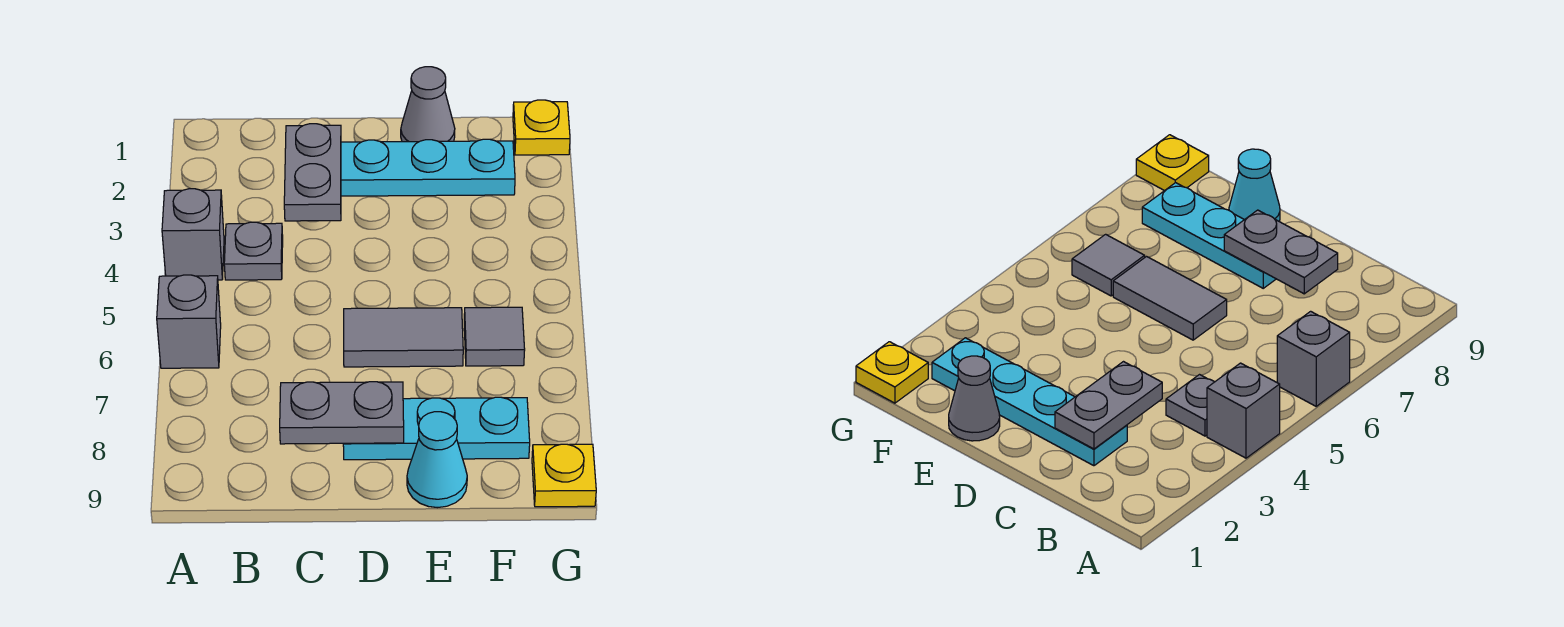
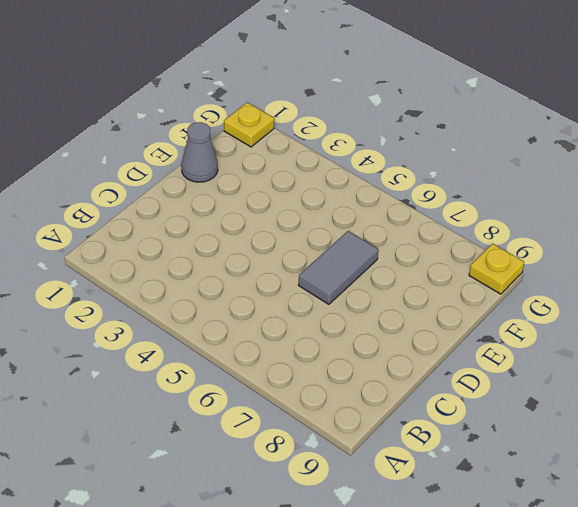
none -> grey 1x1 brick [162,189,224,280]
none -> grey 1x1 brick [157,275,221,368]
none -> grey 1x1 plate [224,222,283,280]

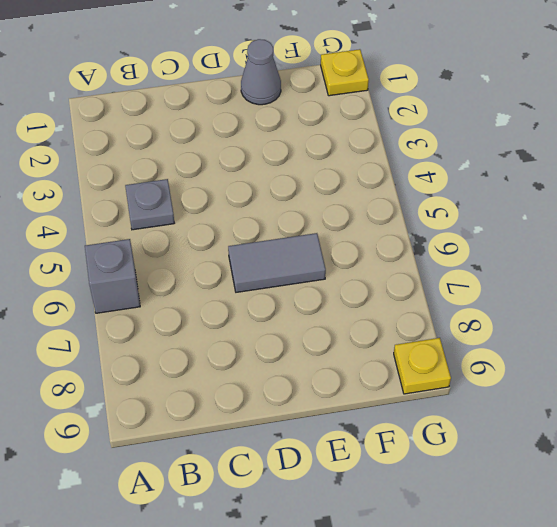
none -> grey 1x1 brick [162,189,224,280]
none -> cyan 1x4 plate [341,139,515,196]
none -> cyan 1x3 plate [343,397,530,460]

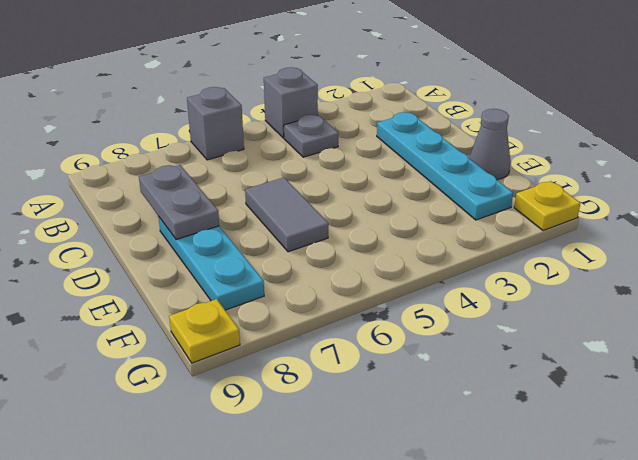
none -> cyan 1x1 cone [407,412,467,508]
none -> grey 1x1 tile [464,307,525,366]
none -> grey 1x2 plate [284,124,341,221]

